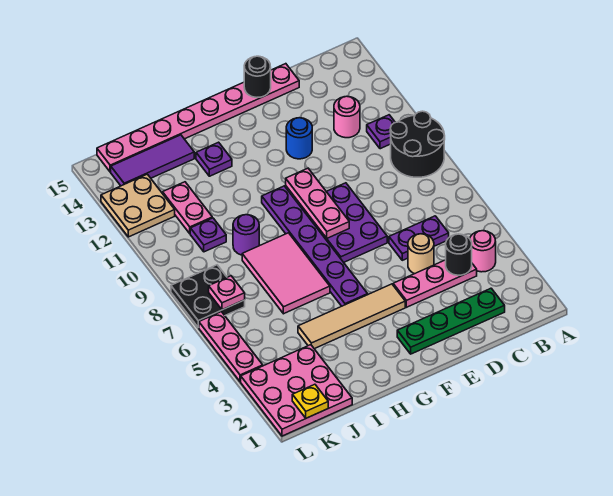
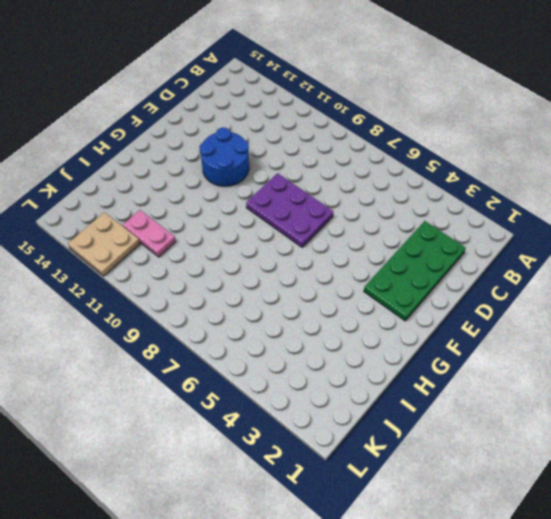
green 2x4 plate [364,221,466,321] -> green 1x4 plate [397,288,505,354]
blue 2x2 round brick [199,128,249,186] -> blue 1x1 round brick [286,118,312,159]
none -> black 2x2 round brick [390,111,445,177]
none -> pink 1x1 round brick [470,231,496,272]
none -> purple 1x1 plate [367,115,395,149]

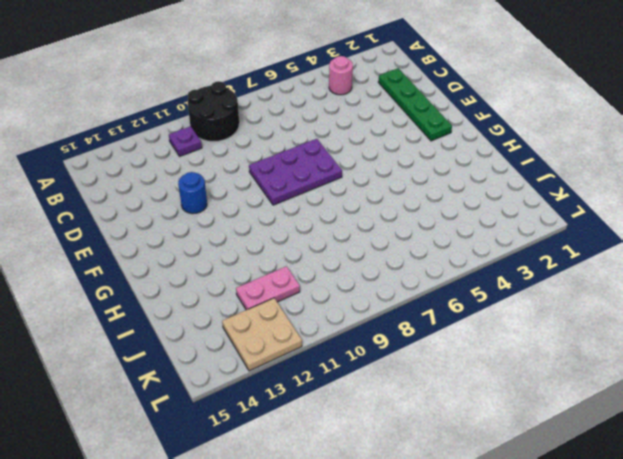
none -> pink 1x3 plate [393,260,477,307]
none -> purple 1x2 plate [389,216,449,260]
none -> pink 1x1 round brick [334,96,360,138]

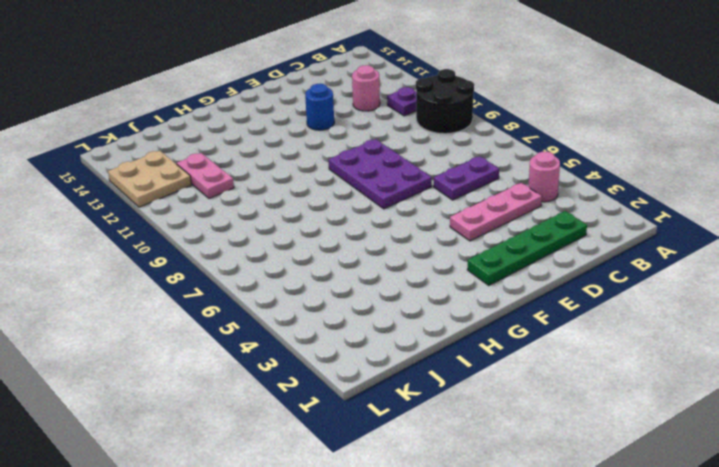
none -> tan 1x1 round brick [408,234,434,274]
none -> pink 1x8 plate [97,64,299,172]
none -> tan 1x4 tile [298,284,405,349]

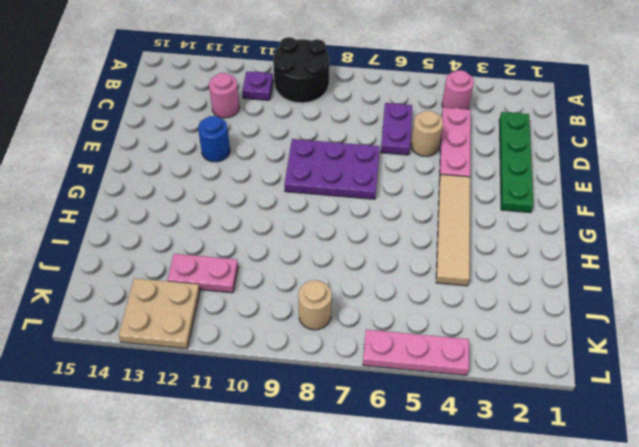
tan 1x1 round brick [298,280,332,330] -> black 2x2 plate [171,265,245,327]
none -> pink 1x8 plate [97,64,299,172]
none -> purple 1x6 plate [262,186,368,306]
none -> pink 2x3 tile [242,233,330,314]

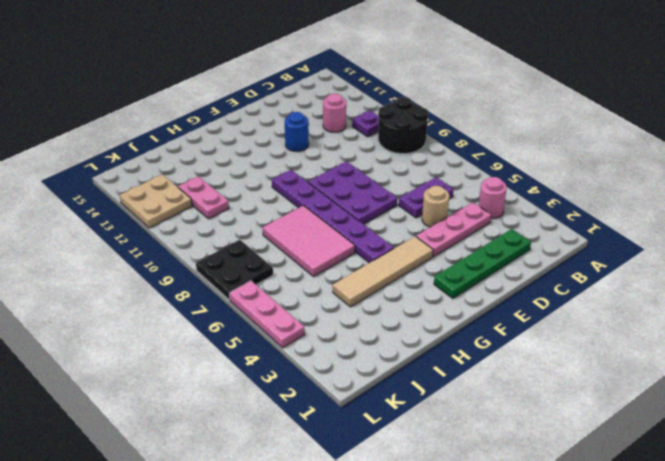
none -> pink 1x8 plate [97,64,299,172]
none -> purple 1x1 plate [196,142,232,176]
none -> purple 1x1 round brick [233,215,259,255]

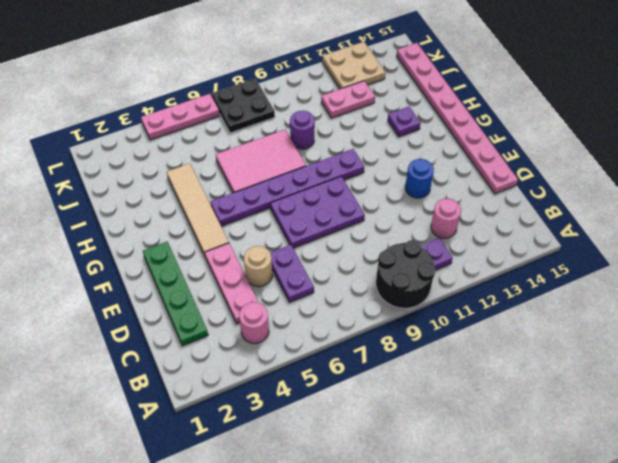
none -> purple 1x3 tile [111,135,194,186]
none -> pink 3x3 plate [241,345,352,436]
none -> purple 1x1 plate [190,218,226,252]

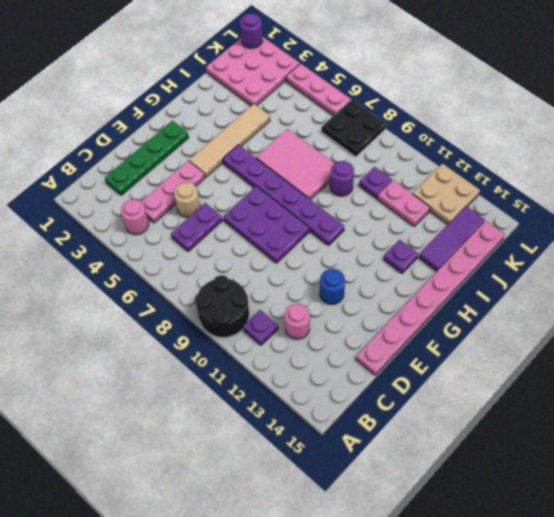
purple 1x1 round brick [240,14,262,48] -> none
none -> black 1x1 round brick [446,234,472,275]
none -> black 1x1 round brick [244,56,271,97]
none -> pink 1x3 plate [286,168,349,238]

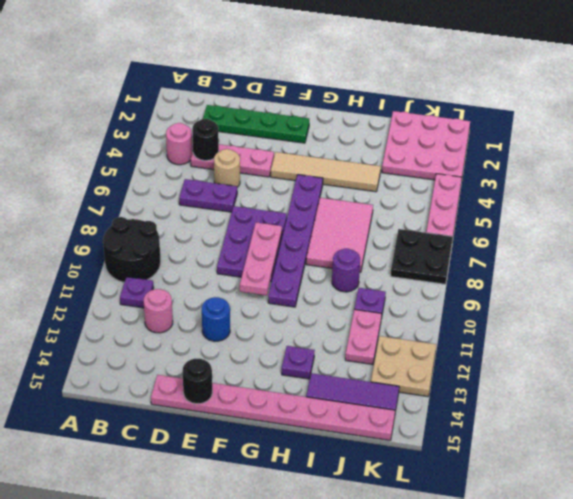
none -> yellow 1x1 plate [292,384,328,418]
none -> pink 1x1 plate [209,276,245,310]

